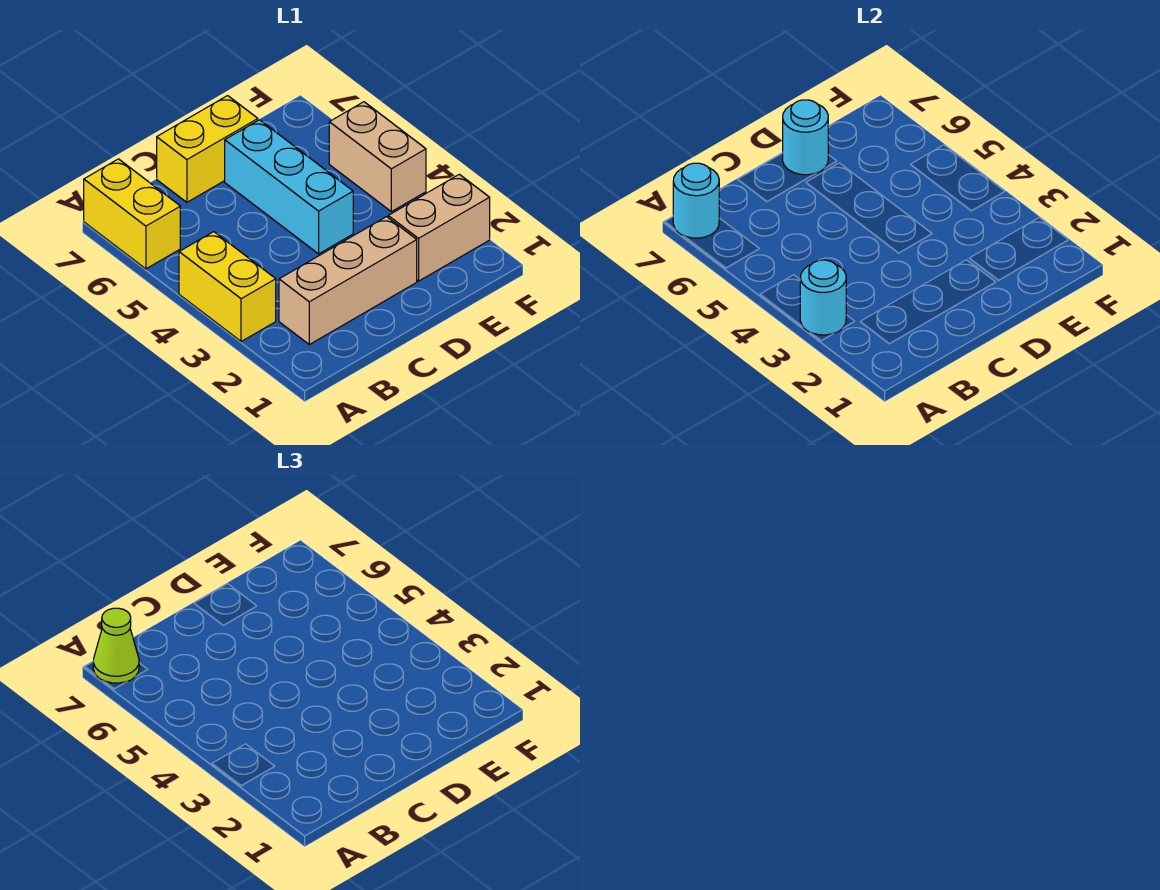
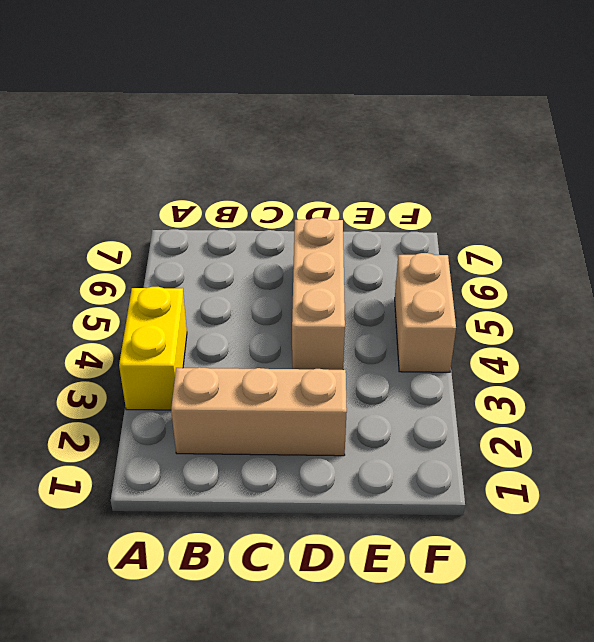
tan 1x3 brick [292,218,345,370] -> cyan 1x3 brick [225,120,353,254]
none -> yellow 1x2 brick [84,159,180,269]
none -> yellow 1x2 brick [157,96,258,202]

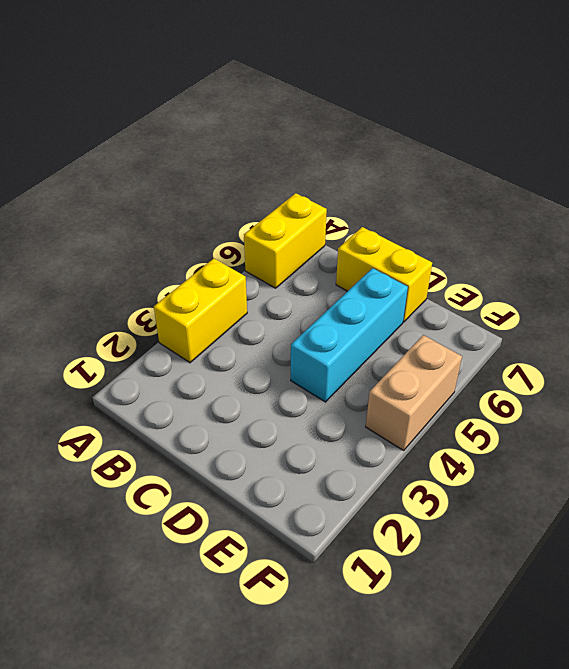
none -> tan 1x3 brick [279,217,417,345]
none -> tan 1x2 brick [388,174,490,281]

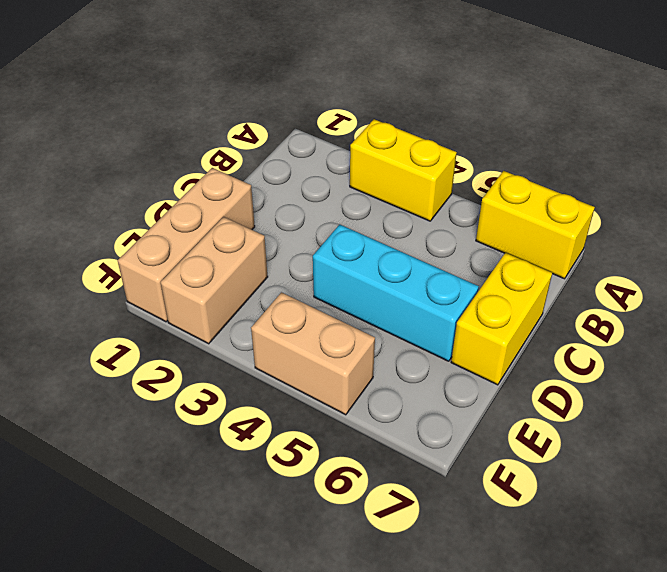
tan 1x3 brick [118,168,255,322] -> tan 1x3 brick moved to [279,217,417,345]
none -> cyan 1x1 round brick [800,260,846,335]
none -> cyan 1x1 round brick [673,163,719,238]

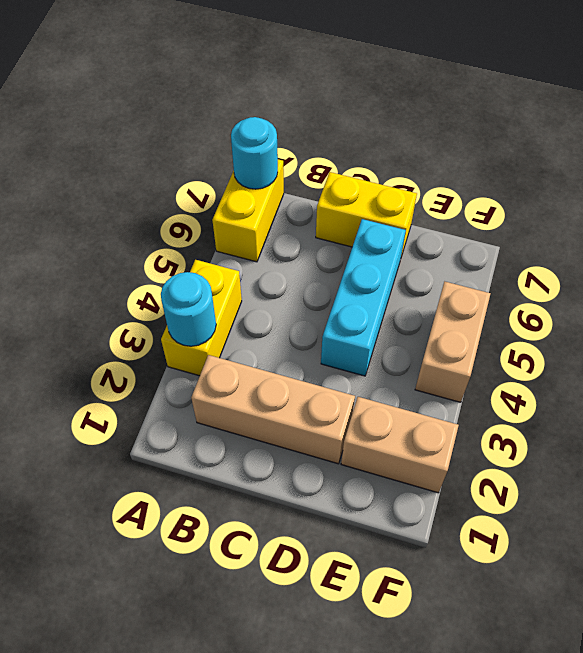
none -> cyan 1x1 round brick [783,100,828,175]
none -> lime 1x1 cone [93,608,139,683]

